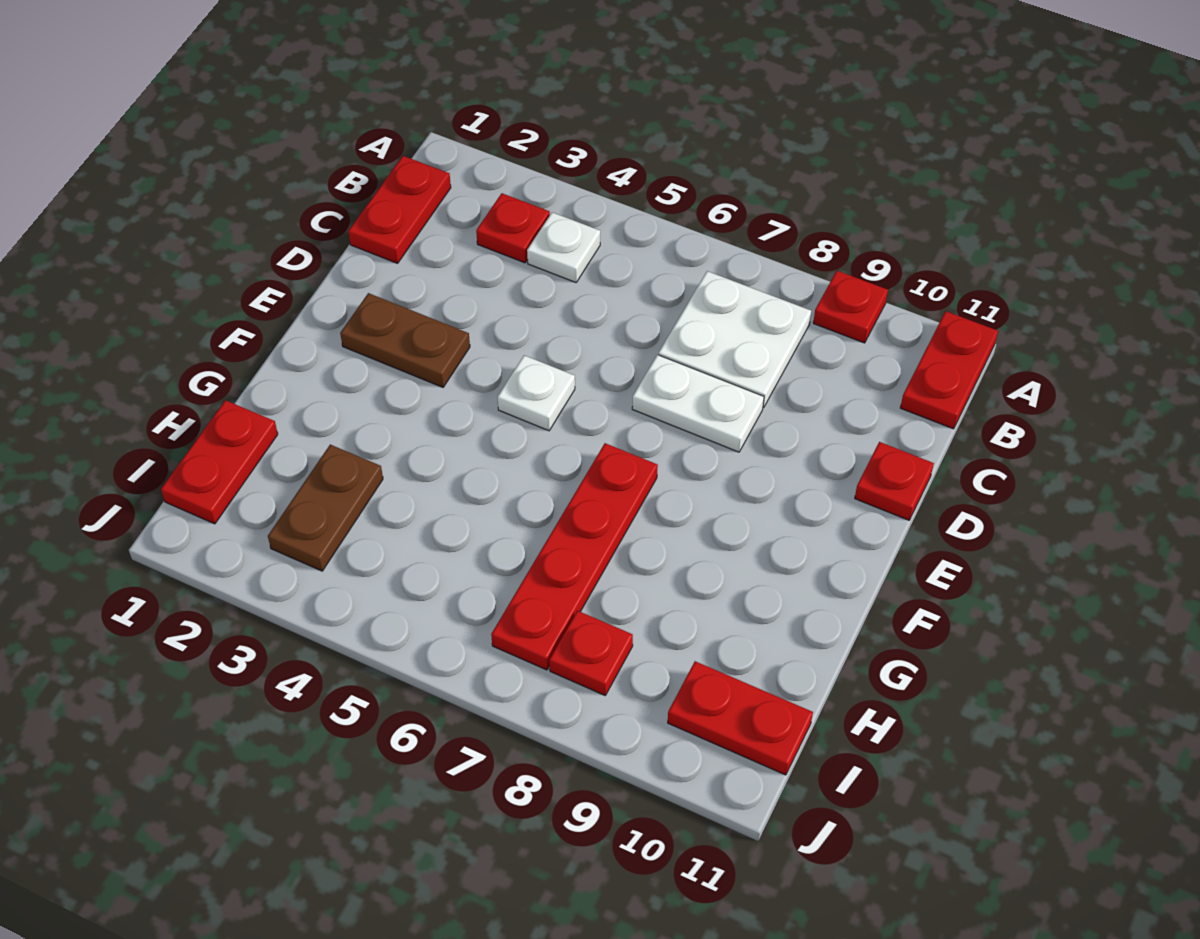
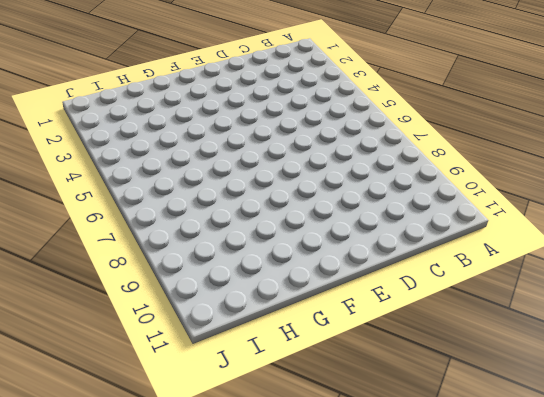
none -> red 1x1 plate [813,271,888,343]
none -> red 1x2 plate [900,311,998,429]
none -> red 1x2 plate [348,156,451,263]

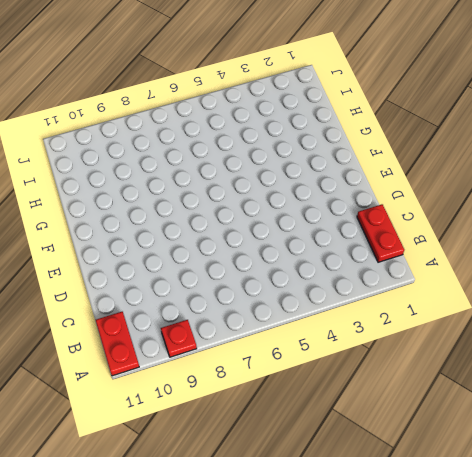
none -> red 1x1 plate [476,193,550,263]
none -> white 1x1 plate [527,212,600,283]
none -> white 2x2 plate [659,271,811,408]

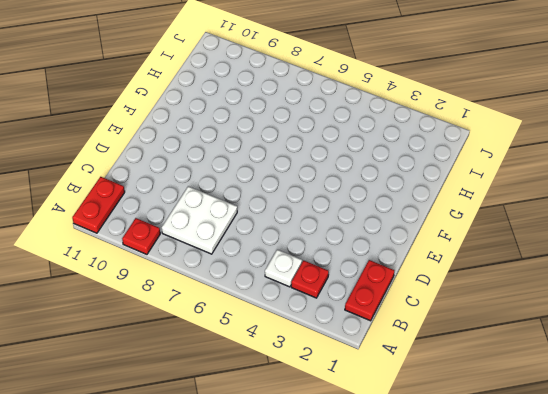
none -> white 1x2 plate [632,355,764,452]
none -> red 1x1 plate [855,442,934,520]
none -> brown 1x2 plate [340,293,470,387]

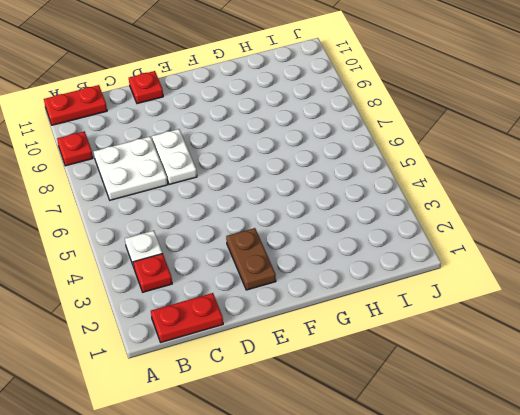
none -> white 1x1 plate [498,355,575,431]
none -> red 1x4 plate [491,443,658,670]
none -> red 1x2 plate [161,400,278,524]

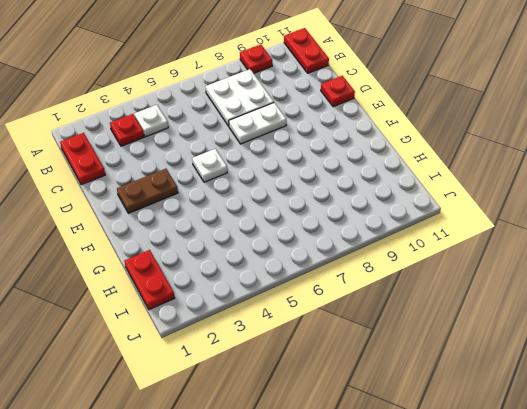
none -> red 1x4 plate [491,443,658,670]
none -> brown 1x2 plate [268,445,383,571]
none -> red 1x1 plate [549,611,633,695]

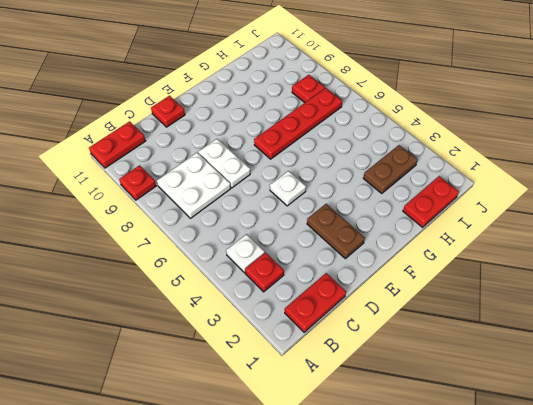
none -> red 1x2 plate [668,661,813,775]

